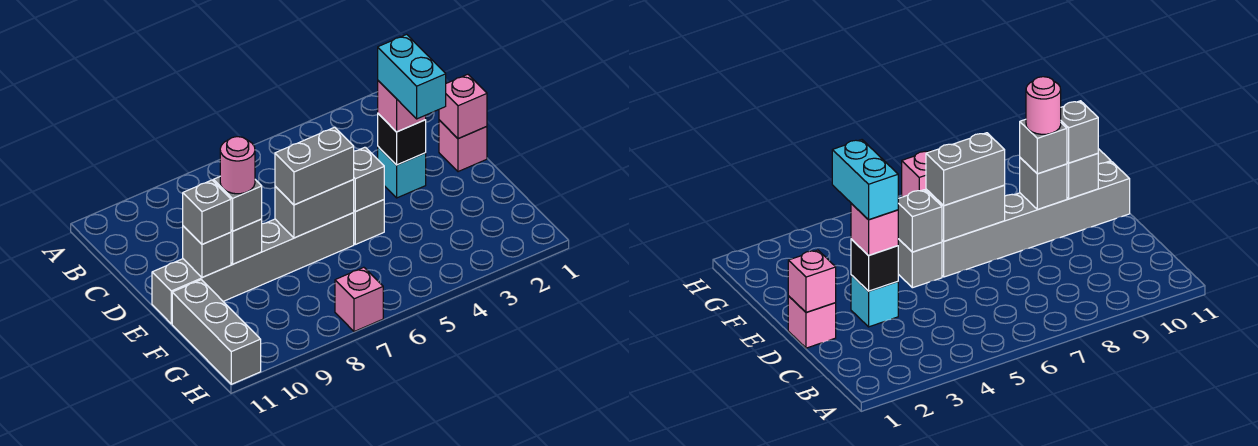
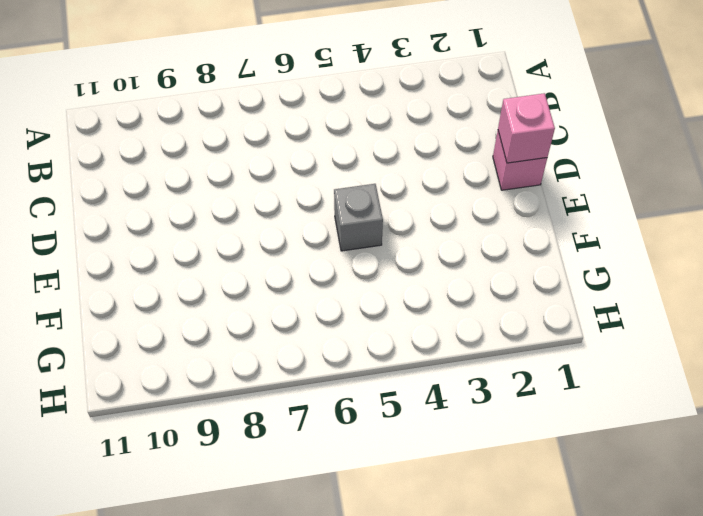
none -> cyan 1x1 brick [378,147,426,198]
none -> grey 1x6 brick [152,213,354,324]
none -> grey 1x3 brick [172,280,261,384]

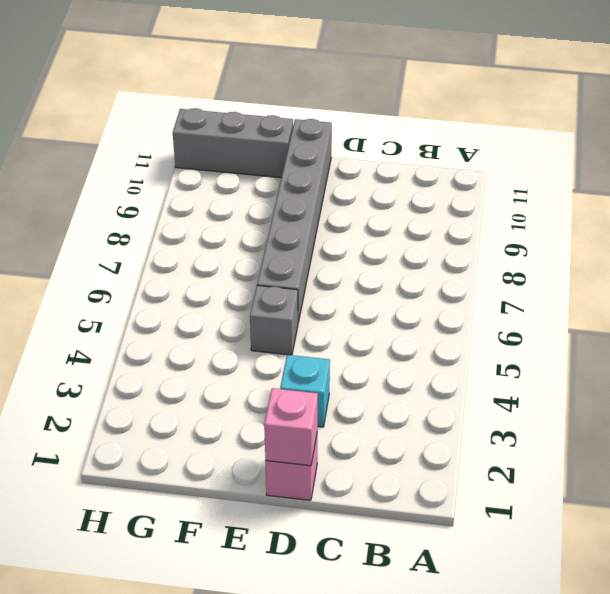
none -> pink 1x1 brick [335,267,383,332]
none -> black 1x1 brick [378,114,426,165]
none -> grey 1x1 brick [353,147,384,212]

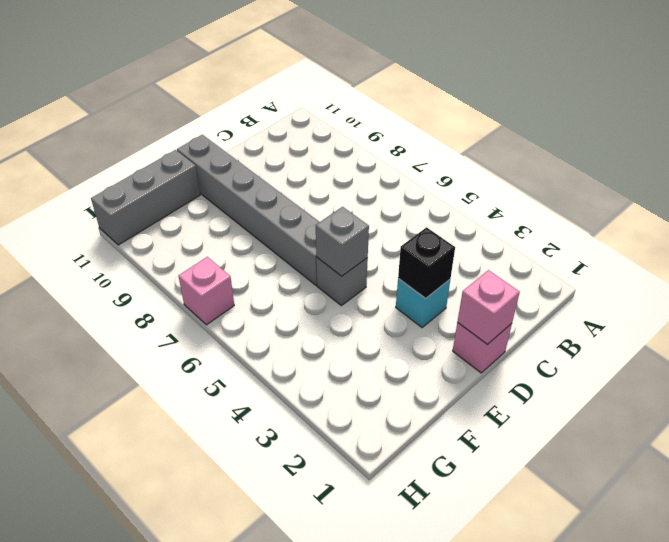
none -> grey 1x2 brick [275,180,354,238]
none -> grey 1x1 brick [231,219,262,264]
none -> grey 1x1 brick [183,226,231,278]

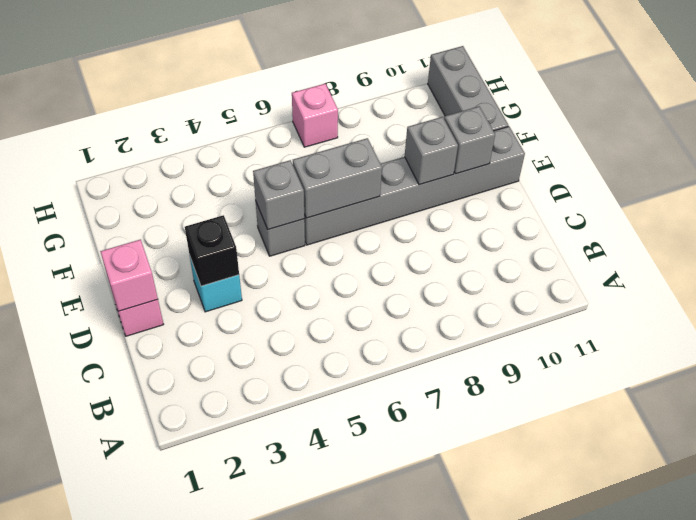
none -> pink 1x1 brick [378,81,426,132]
none -> grey 1x2 brick [275,127,354,205]
none -> grey 1x1 brick [213,177,262,231]

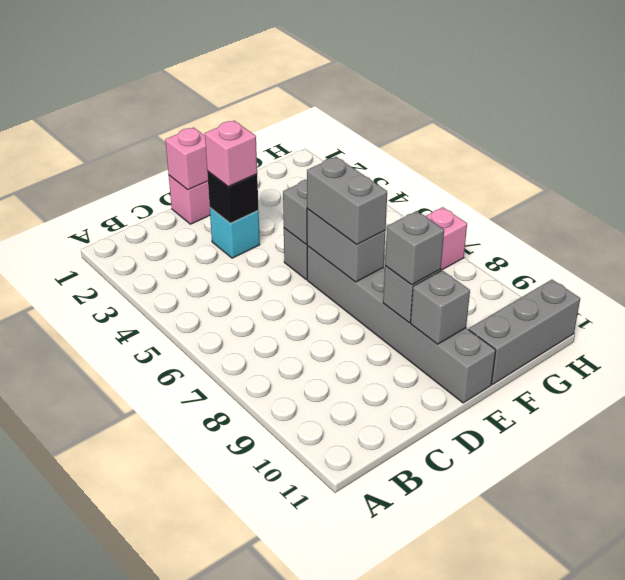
none -> grey 1x1 brick [183,180,231,244]
none -> cyan 1x2 brick [378,34,446,119]
none -> pink 1x1 round brick [220,137,255,194]

